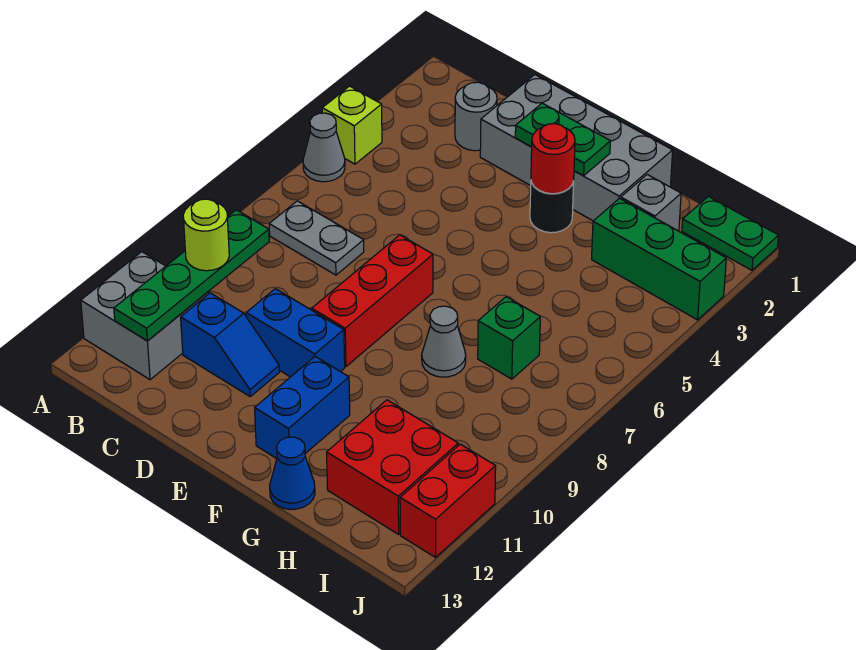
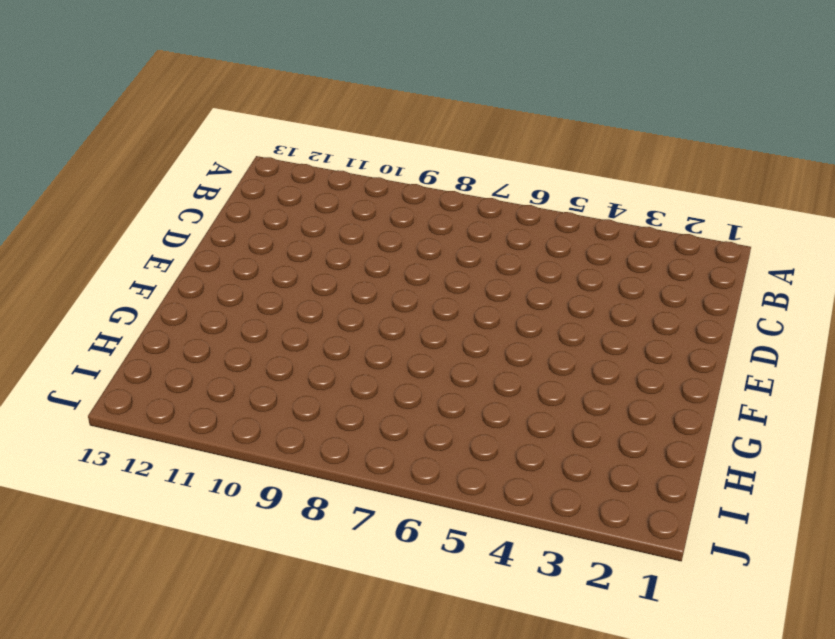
none -> lime 1x1 brick [322,86,382,164]
none -> grey 1x1 cone [303,113,345,182]
none -> grey 2x2 brick [81,252,209,380]

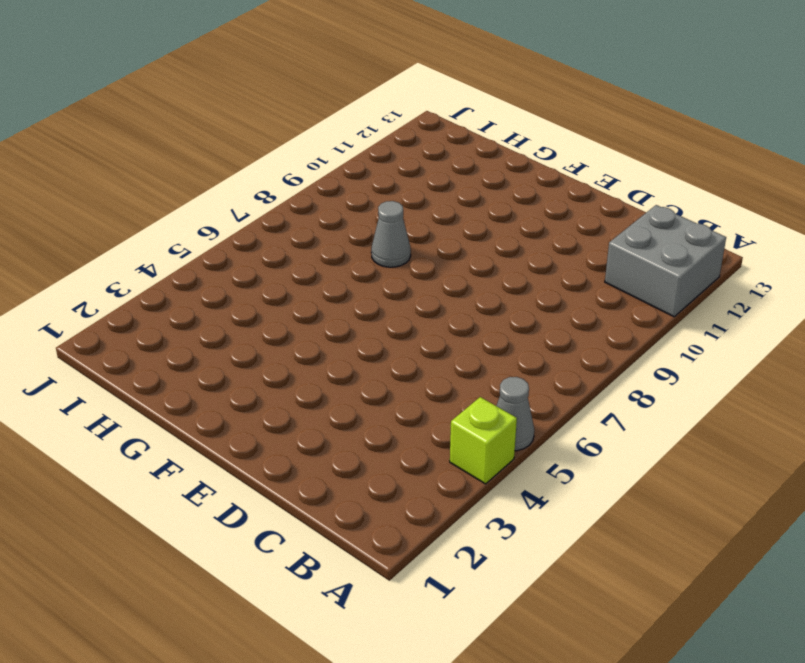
none -> grey 1x2 plate [269,201,364,275]
none -> grey 1x1 round brick [455,82,497,151]
none -> blue 1x2 slope [181,293,279,396]

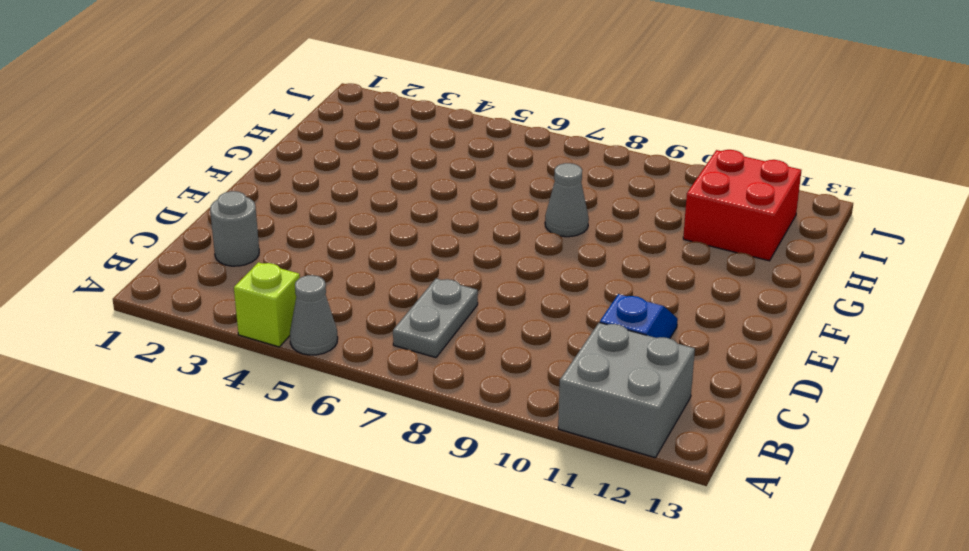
none -> grey 2x4 brick [480,75,673,221]
none -> blue 1x2 brick [246,289,345,377]
none -> red 1x3 brick [312,235,433,366]

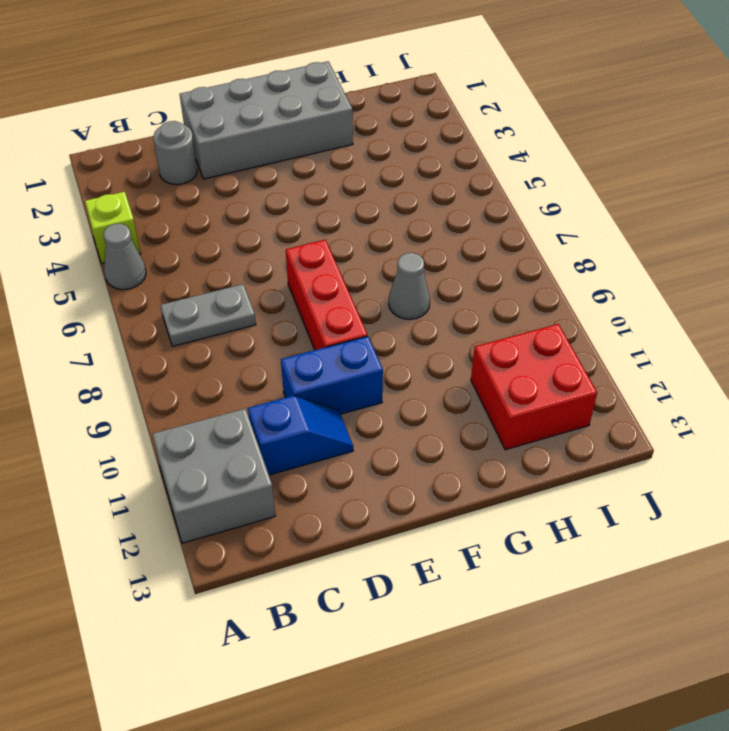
none -> black 1x1 round brick [530,181,574,233]
none -> blue 1x2 brick [255,357,350,459]
none -> blue 1x1 cone [270,437,315,510]

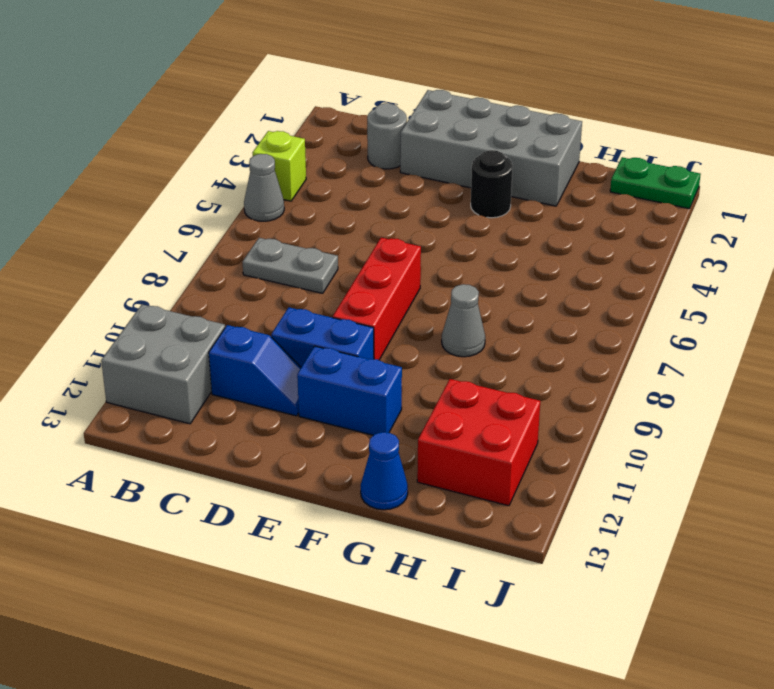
blue 1x2 brick [297,346,402,435] -> blue 1x2 brick turned to [255,357,350,459]
none -> grey 1x1 brick [621,175,681,231]
none -> green 1x3 brick [592,198,726,320]
none -> green 1x1 brick [478,297,540,379]

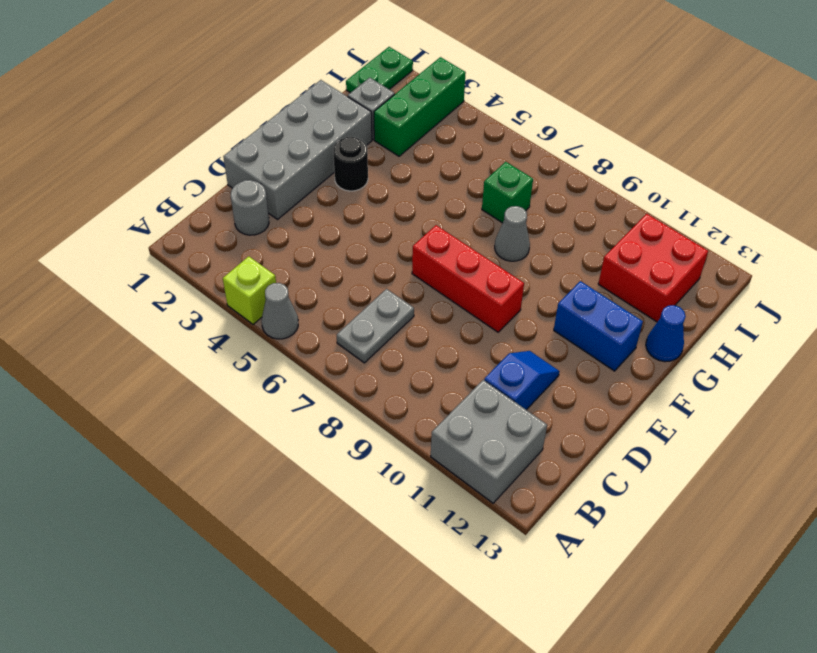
none -> blue 1x2 brick [246,289,345,377]
none -> red 1x2 brick [400,444,496,557]
none -> green 1x4 plate [114,210,269,341]

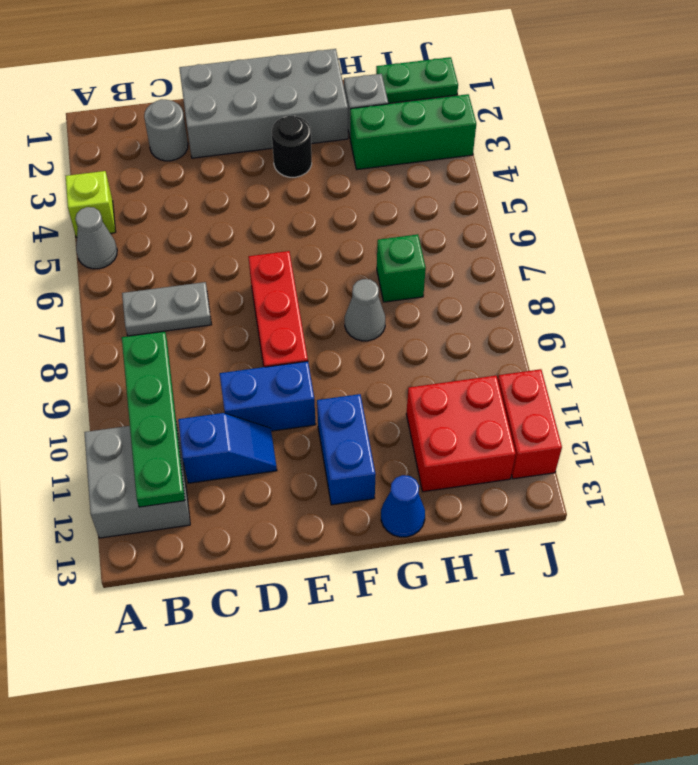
none -> green 1x2 plate [515,103,610,176]
none -> red 1x1 round brick [531,124,575,194]
none -> lime 1x1 round brick [183,199,229,271]

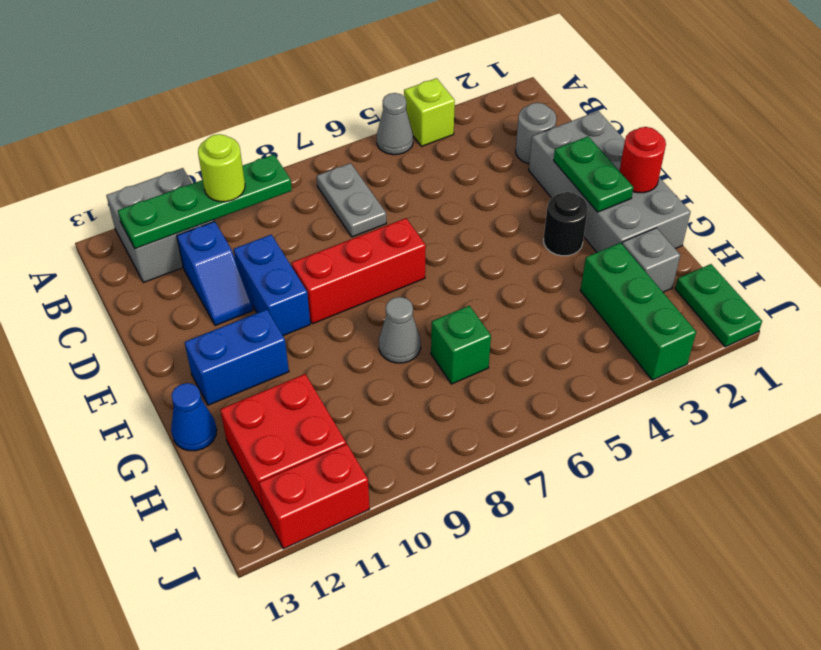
red 1x1 round brick [620,127,666,193] -> red 1x1 round brick moved to [531,124,575,194]

